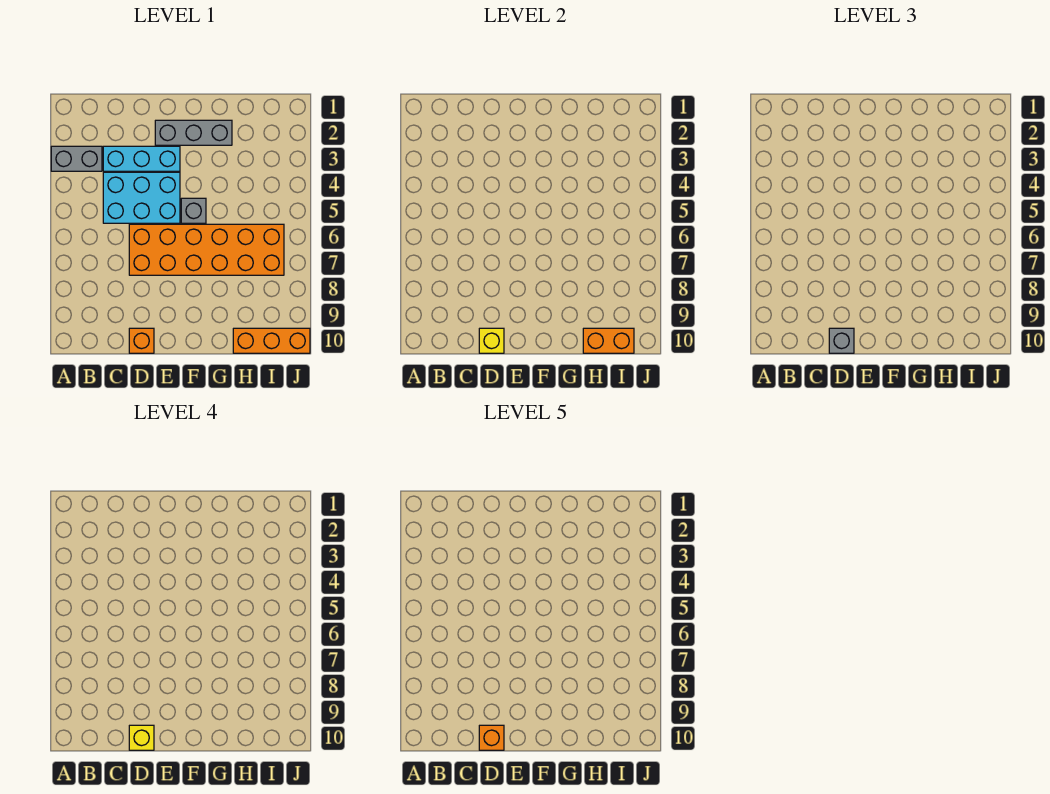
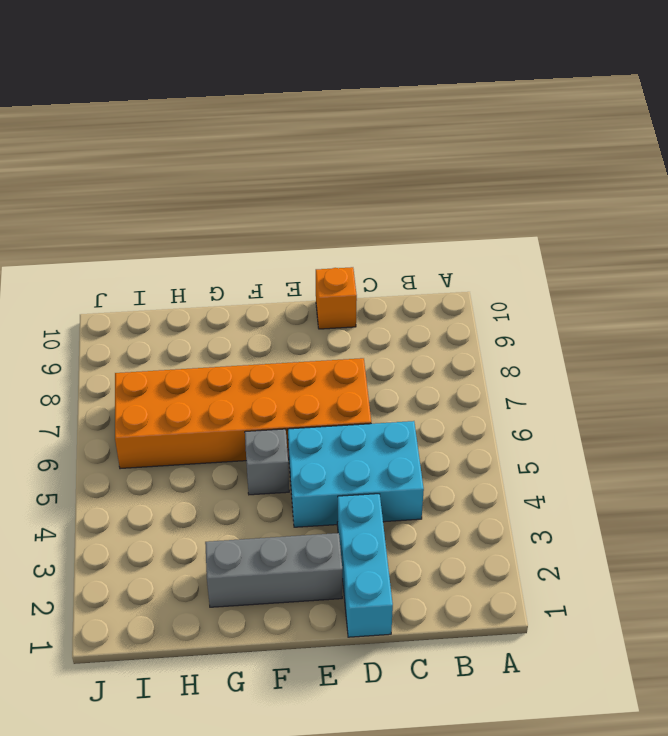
cyan 1x3 brick [337,494,393,637] -> cyan 1x3 brick turned to [103,146,180,171]
none -> grey 1x2 brick [51,146,102,171]
none -> orange 1x3 brick [233,328,310,353]
none -> yellow 1x1 brick [479,328,504,353]

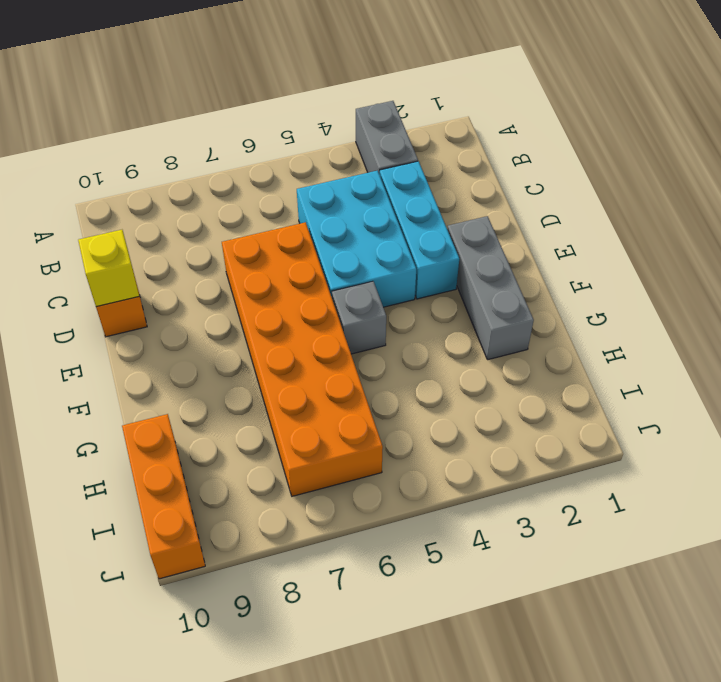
none -> orange 1x2 brick [583,328,634,353]
none -> grey 1x1 brick [829,328,854,353]
none -> yellow 1x1 brick [129,725,154,750]

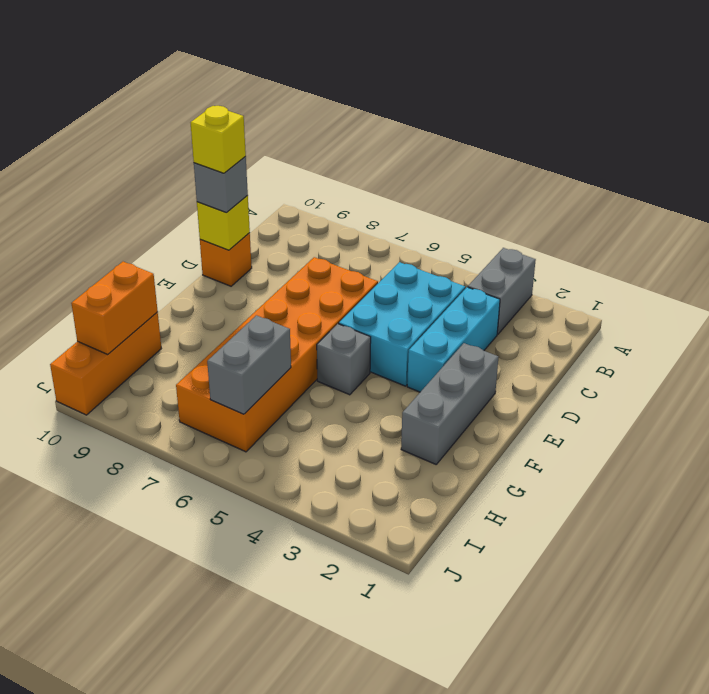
grey 1x2 brick [207,315,291,414] -> none
none -> orange 1x1 brick [479,725,504,750]

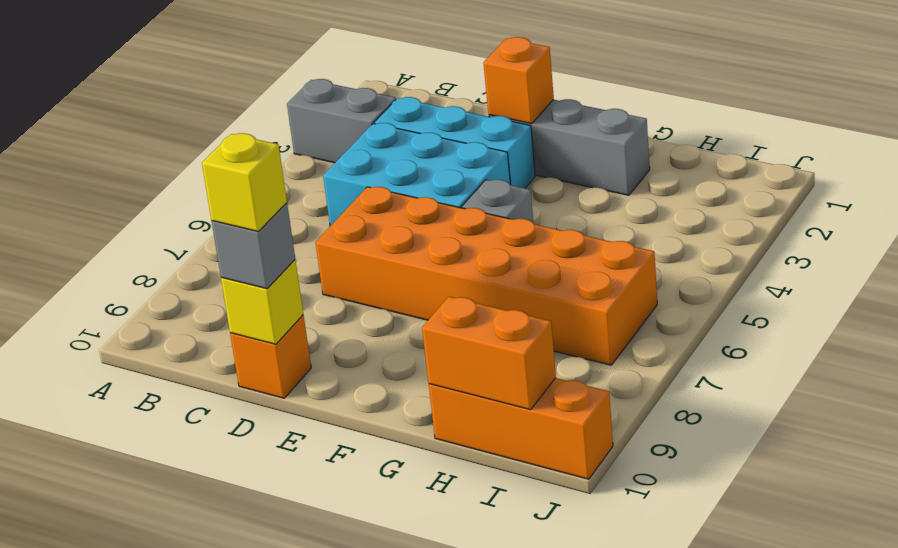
orange 1x1 brick [483,37,554,124] -> orange 1x1 brick moved to [479,725,504,750]

